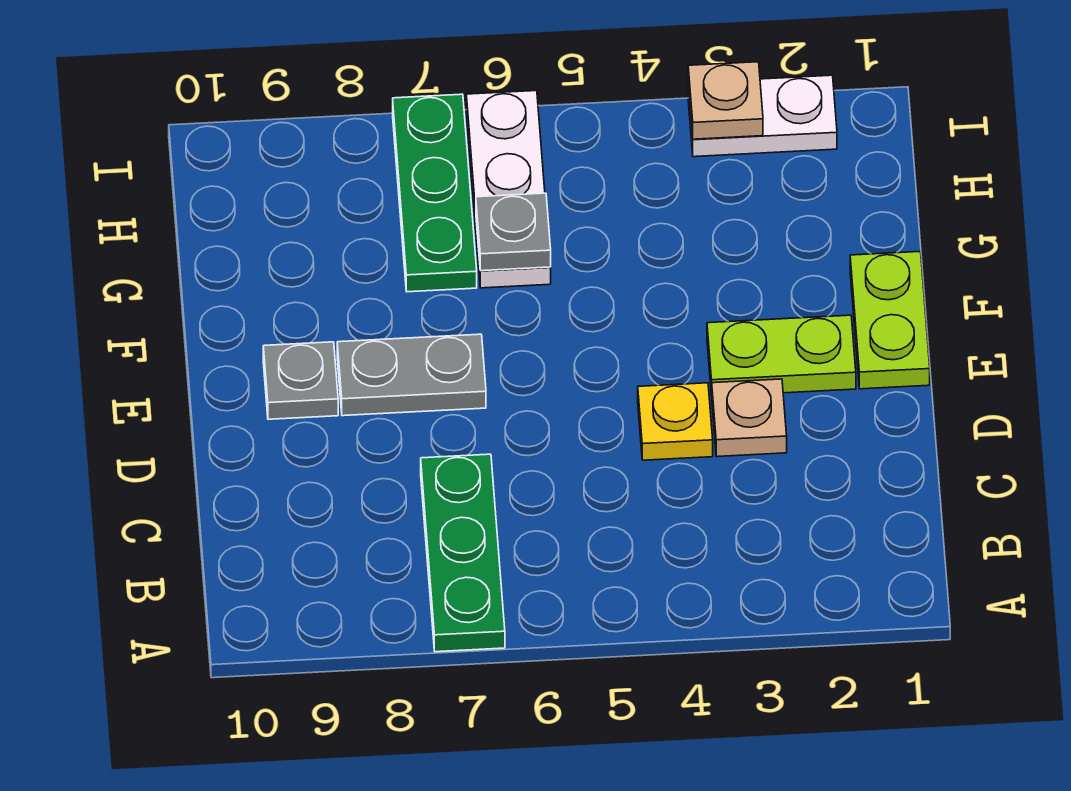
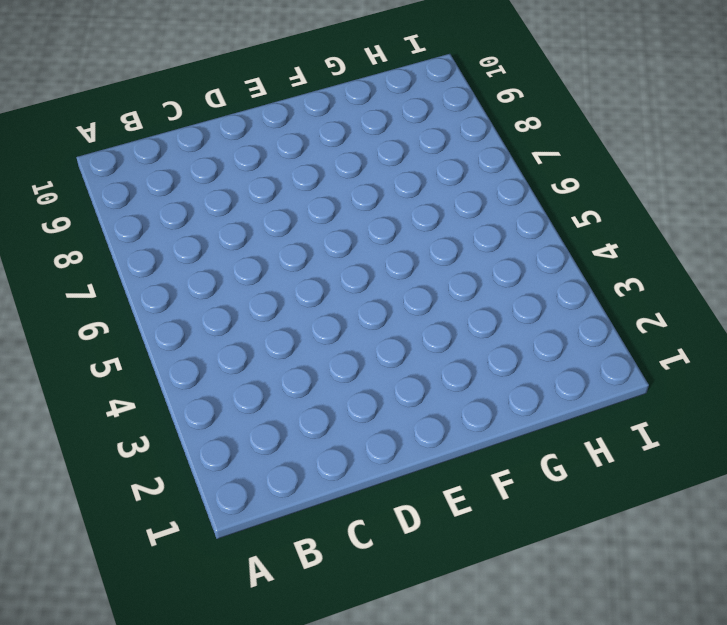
none -> green 1x3 plate [421,454,505,652]
none -> tan 1x1 plate [712,379,787,457]
none -> yellow 1x1 plate [638,383,713,460]

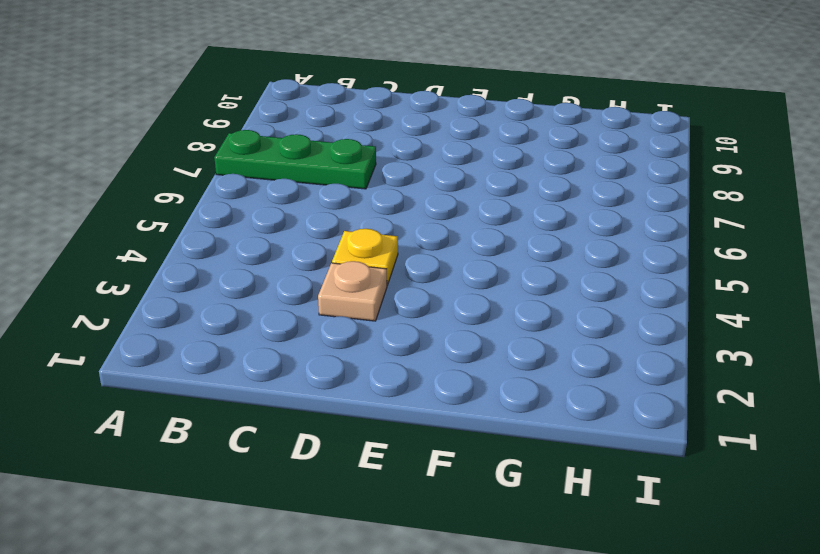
none -> lime 1x2 plate [850,252,930,389]
none -> lime 1x2 plate [707,315,856,396]
none -> grey 1x2 plate [337,334,486,416]

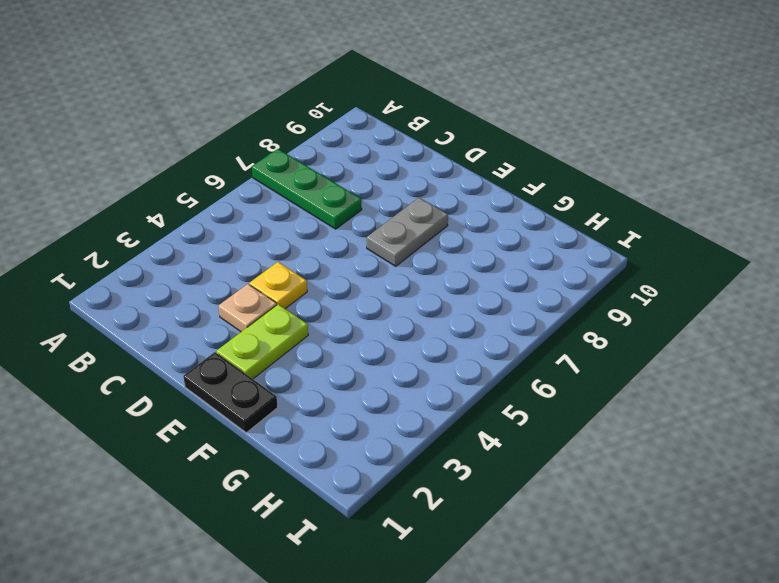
black 1x2 plate [183,352,278,433] -> lime 1x2 plate [850,252,930,389]
none -> grey 1x1 plate [263,342,338,419]
none -> white 1x3 plate [466,91,551,288]
none -> green 1x3 plate [393,94,477,292]

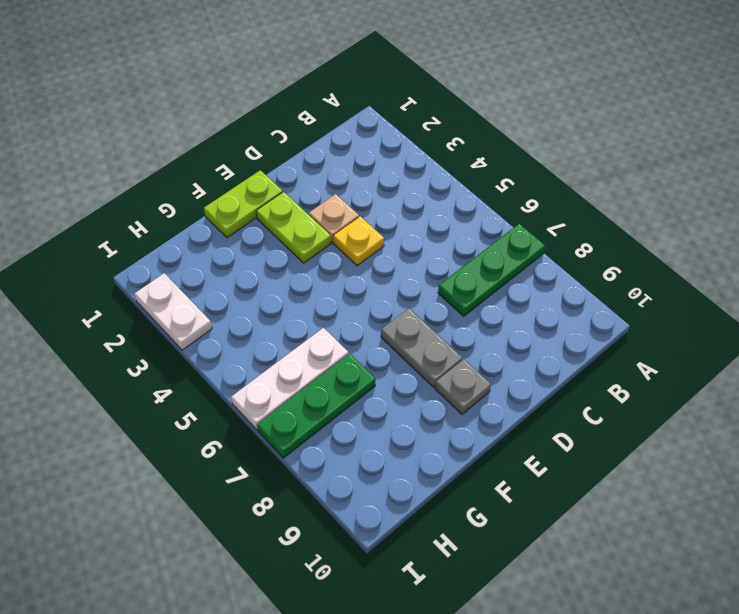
none -> grey 1x1 plate [476,193,551,271]
none -> tan 1x1 plate [688,62,763,139]

